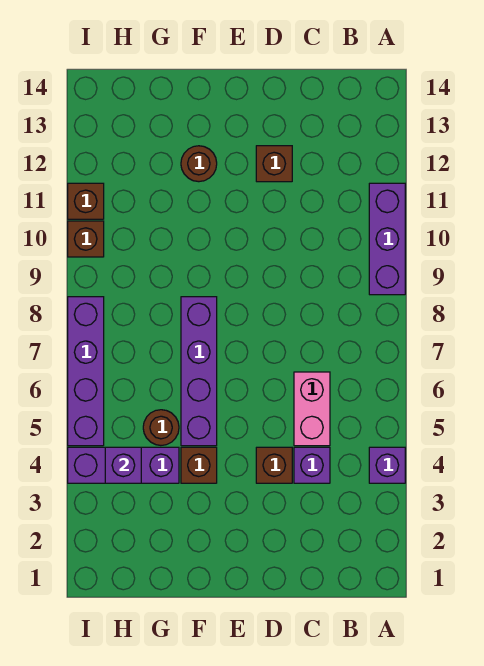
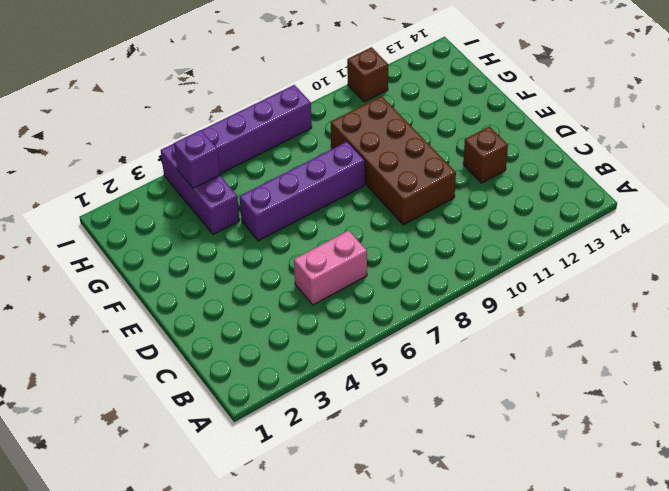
brown 2x4 brick [331,96,456,225] -> none
none -> purple 1x1 brick [369,447,405,483]
none -> purple 1x3 brick [369,183,405,295]
none -> purple 1x1 brick [294,447,330,483]

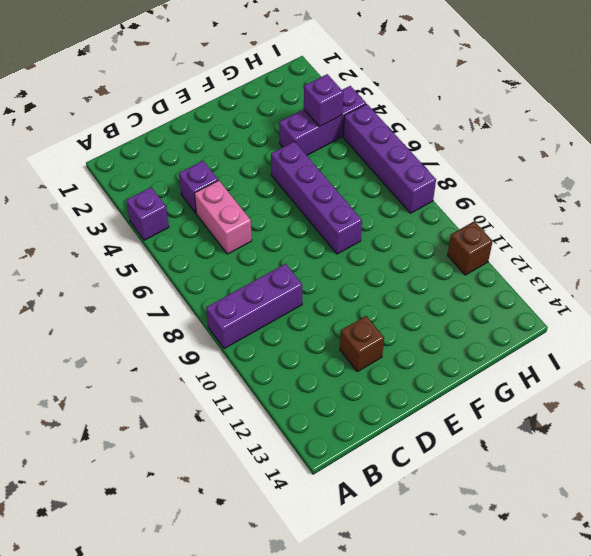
purple 1x3 brick [206,264,302,349] -> purple 1x3 brick turned to [369,183,405,295]
none -> brown 1x1 brick [256,447,292,483]
none -> brown 1x1 brick [181,447,217,483]
none -> brown 1x1 round brick [181,146,217,182]

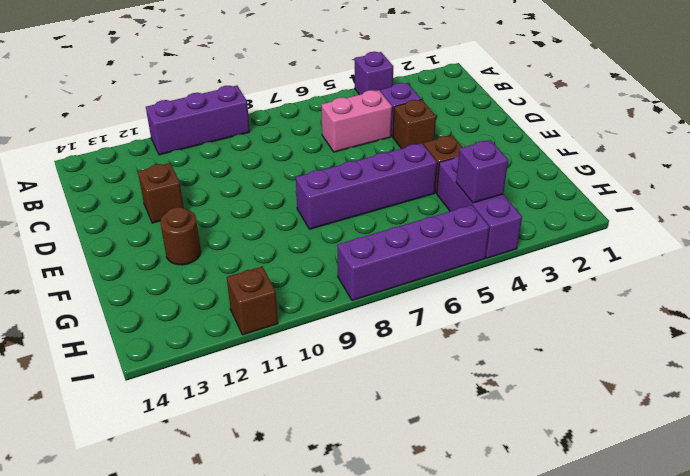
none -> brown 1x1 round brick [143,410,179,445]
none -> brown 1x1 brick [68,221,104,257]

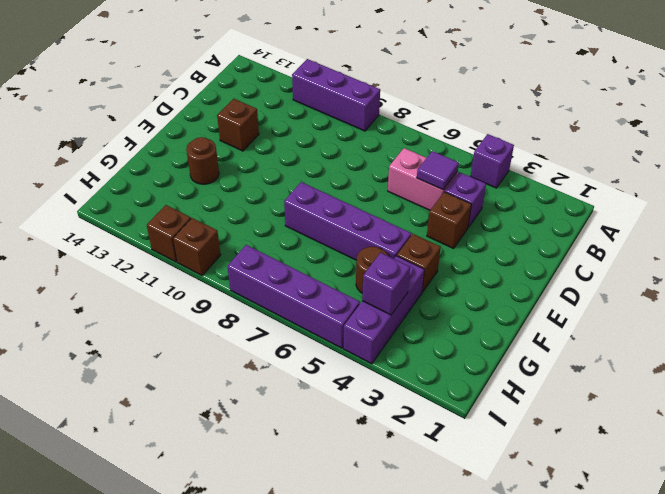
purple 1x1 tile [417,151,459,190] -> none

